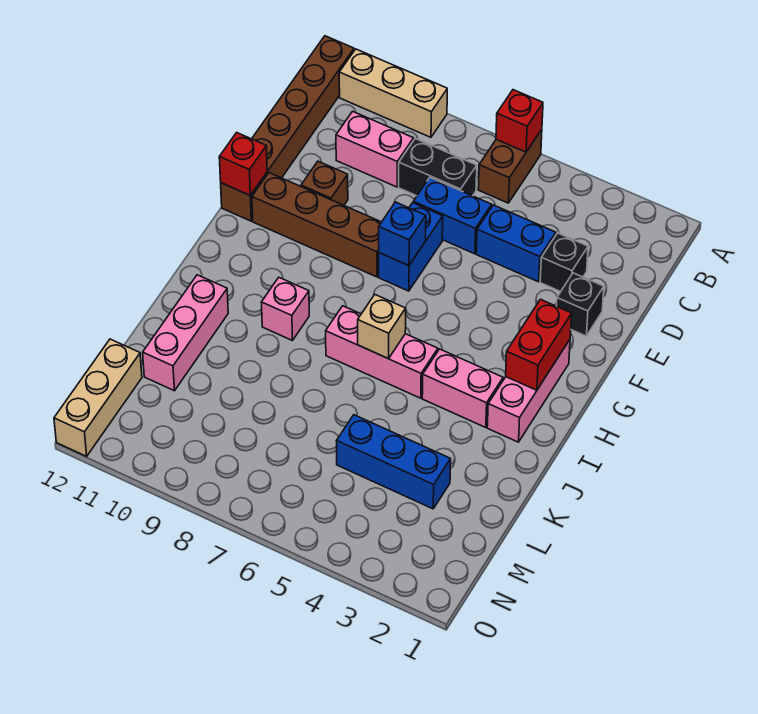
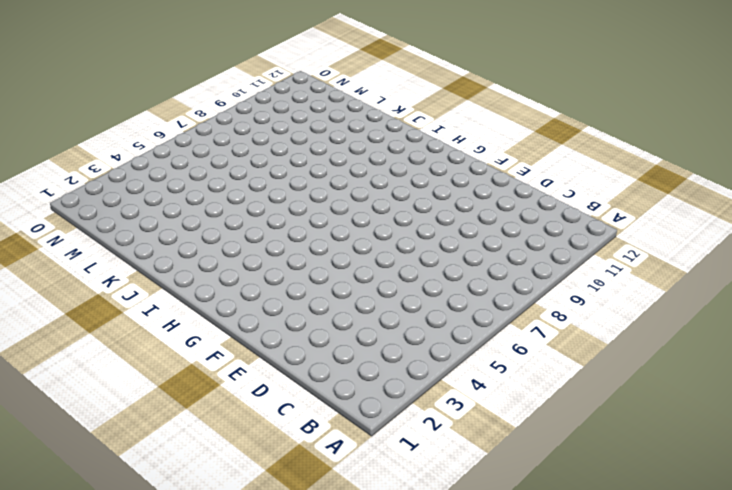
none -> brown 1x2 brick [478,129,542,203]
none -> tan 1x3 brick [339,49,447,137]
none -> brown 1x6 brick [221,36,354,221]

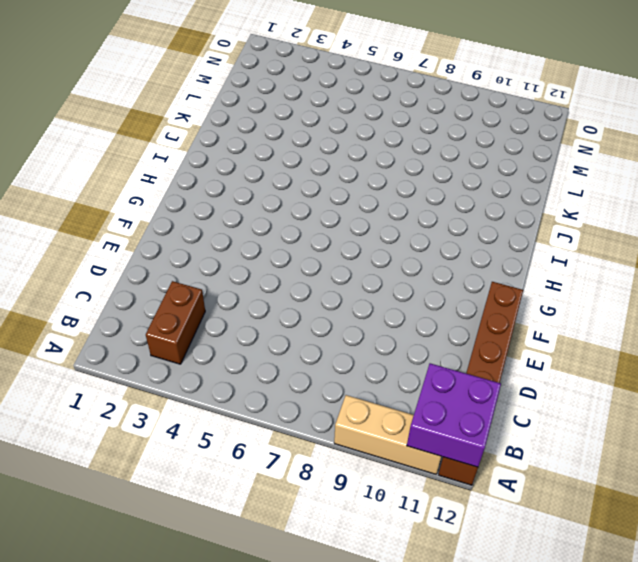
purple 2x2 brick [407,363,501,467] -> none
brown 1x2 brick [146,281,205,364] -> brown 1x2 brick moved to [478,129,542,203]
none -> black 1x2 brick [399,139,477,196]
none -> pink 1x2 brick [336,111,414,187]
none -> black 1x1 brick [540,233,588,292]

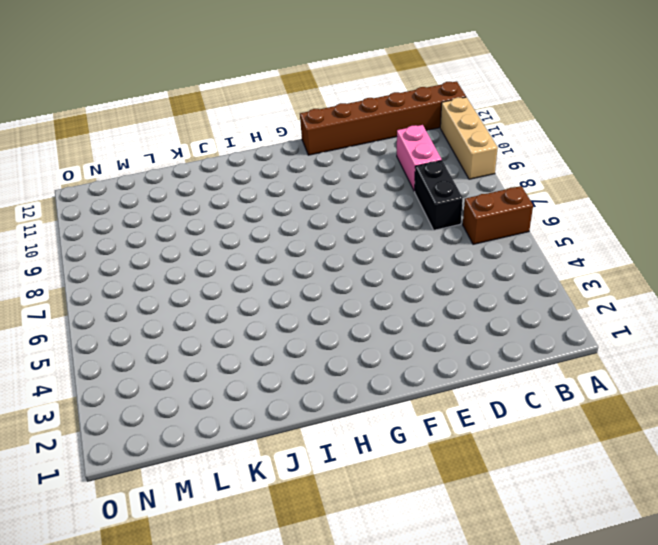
none -> black 1x1 brick [540,233,588,292]
none -> blue 1x2 brick [476,205,556,282]
none -> blue 1x2 brick [413,178,492,254]

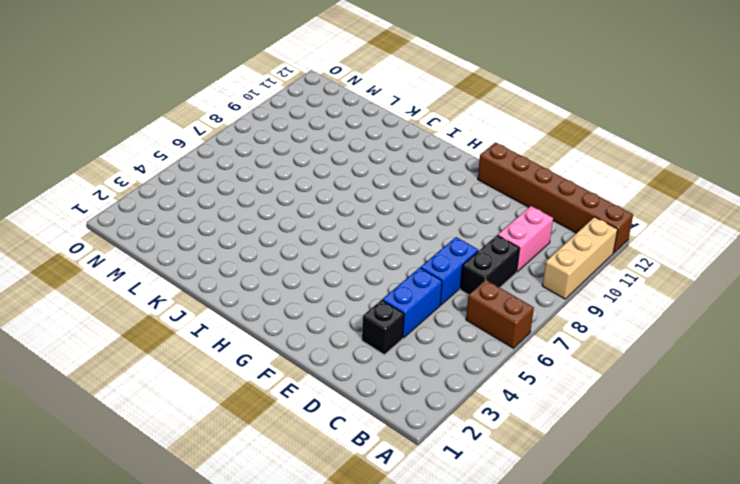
none -> black 1x1 brick [557,273,604,336]
none -> blue 1x2 brick [379,203,443,291]
none -> brown 1x1 brick [301,161,348,205]

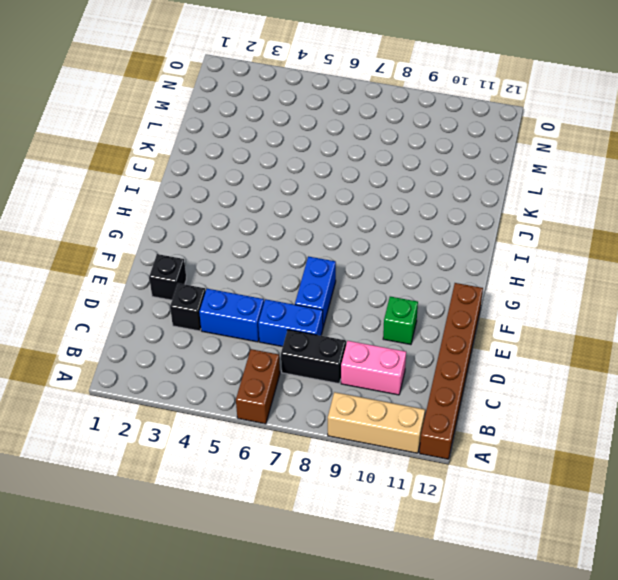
green 1x1 brick [383,297,418,345] -> brown 1x1 brick [301,161,348,205]
none -> brown 1x4 brick [252,173,381,277]
none -> pink 1x3 brick [487,340,570,442]
none -> pink 1x2 brick [422,349,503,428]

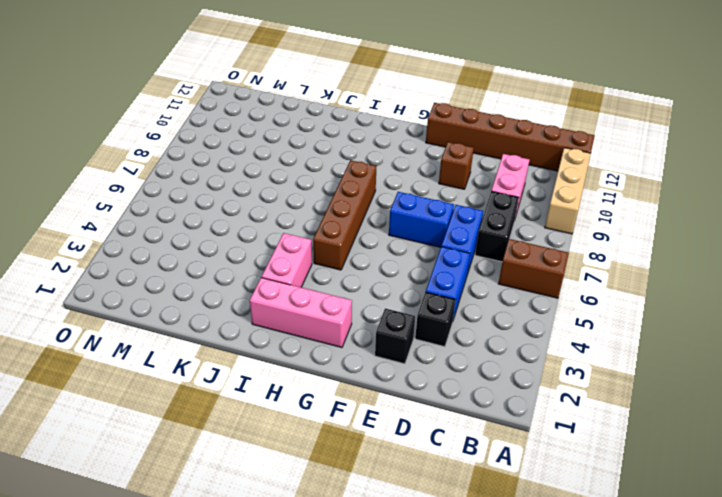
brown 1x4 brick [313,160,376,270] -> brown 1x4 brick moved to [252,173,381,277]
none -> pink 1x3 brick [326,306,438,398]
none -> pink 1x1 brick [261,277,309,341]
none -> pink 1x3 brick [143,275,228,391]

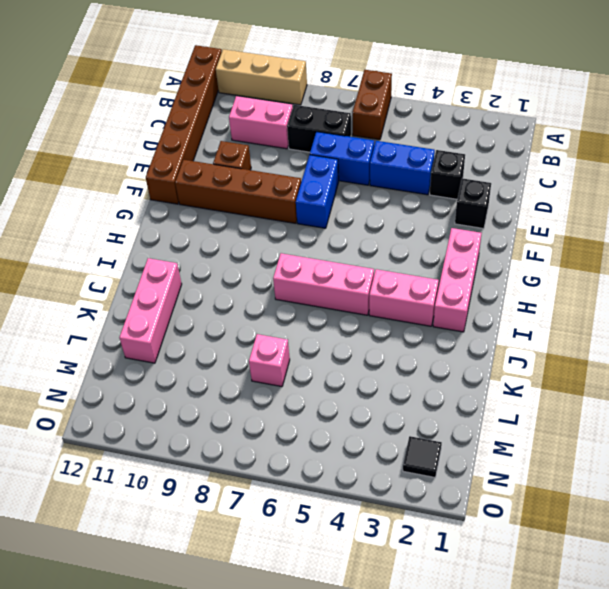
pink 1x1 brick [249,334,290,387] -> pink 1x1 brick moved to [261,277,309,341]
black 1x1 tile [403,436,442,477] -> none
none -> blue 1x3 brick [337,415,451,509]
none -> tan 1x3 brick [54,339,142,456]
none -> red 1x1 brick [496,90,543,152]

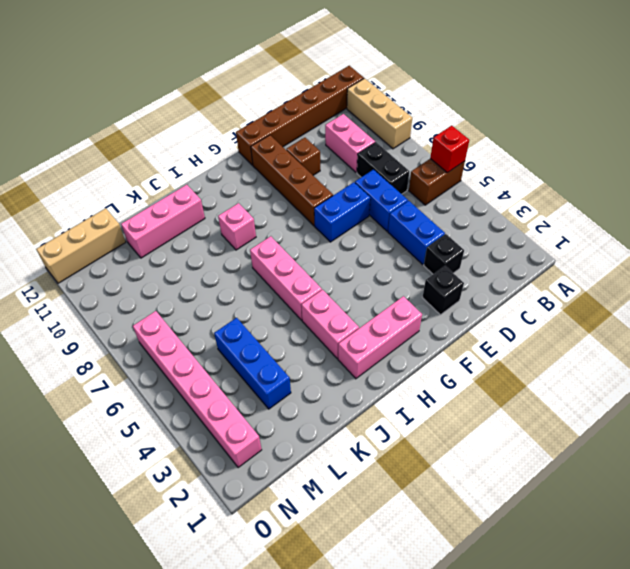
pink 1x6 brick [133,311,262,468] -> none
none -> blue 1x1 brick [379,202,426,266]
none -> red 1x1 brick [219,133,267,195]
none -> red 1x2 brick [506,299,572,390]

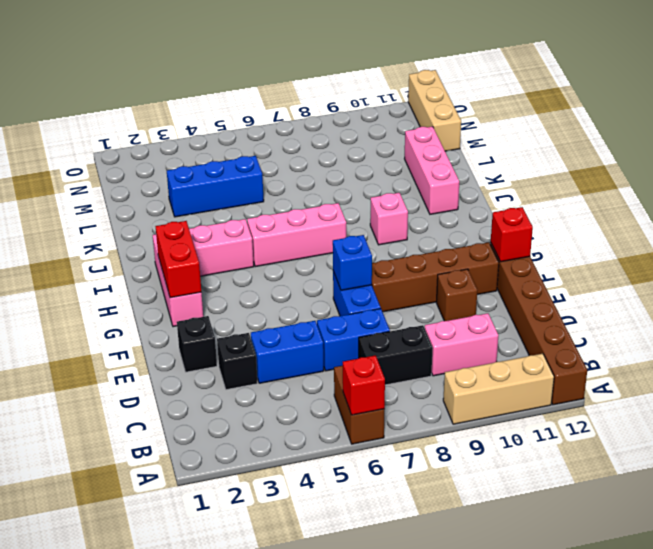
none -> tan 1x1 brick [358,295,406,358]

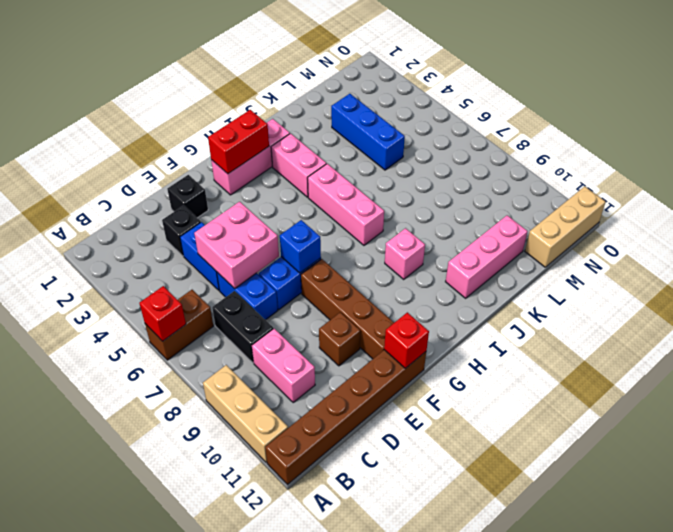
pink 2x2 brick [194,202,279,289] -> none
none -> tan 1x1 brick [358,295,406,358]

